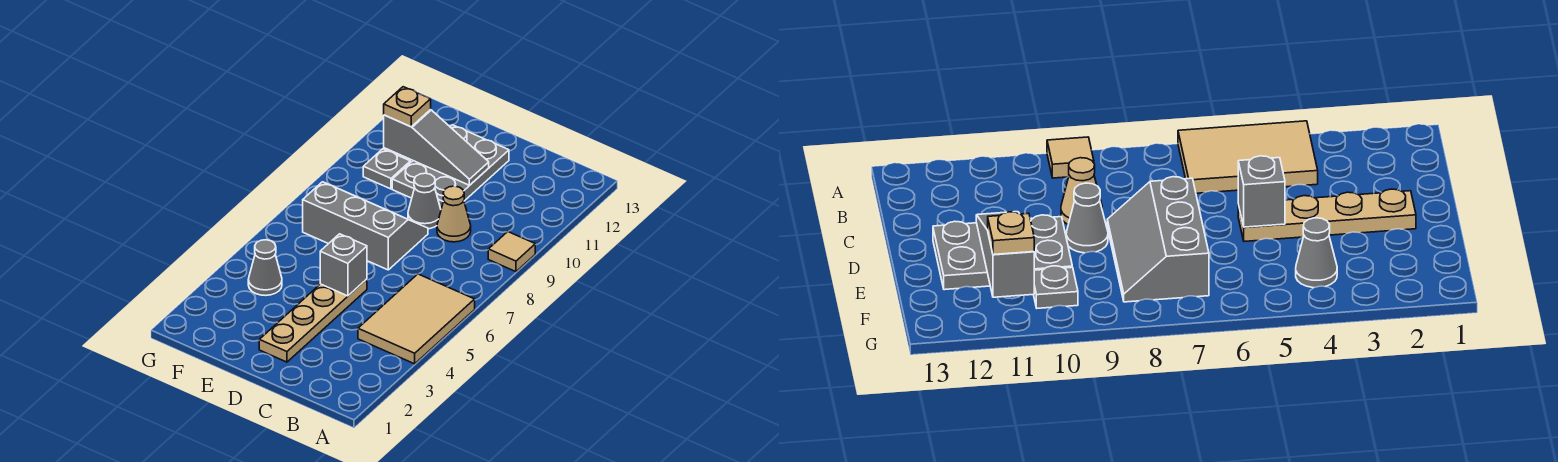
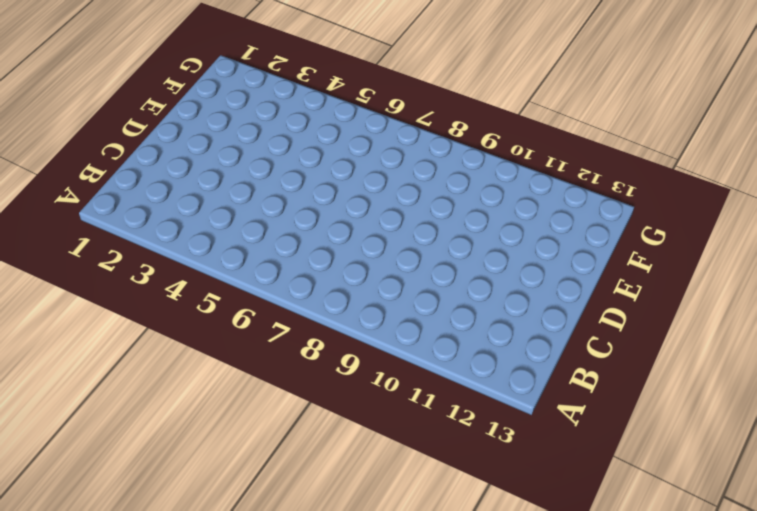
none -> tan 2x3 tile [358,274,475,364]
none -> tan 1x1 tile [488,232,535,272]
none -> tan 1x1 cone [437,186,471,242]

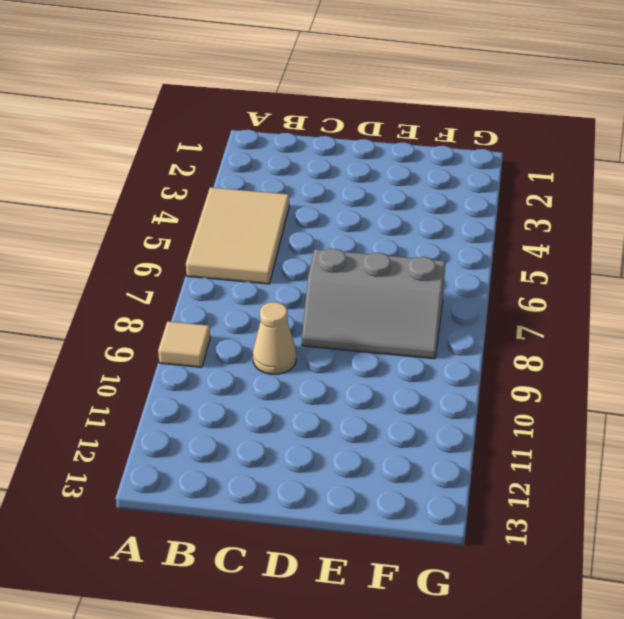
none -> tan 1x4 plate [259,279,367,362]
none -> grey 1x1 cone [408,173,441,229]
none -> grey 2x3 plate [392,125,509,209]

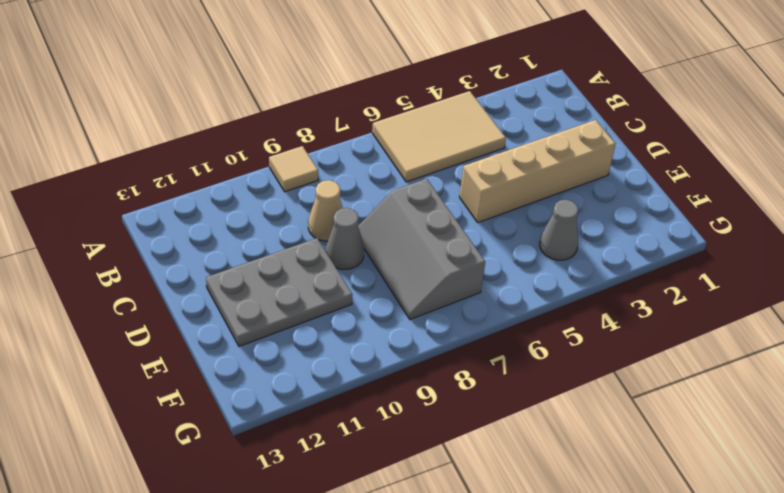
tan 1x4 brick [459,120,616,223] -> tan 1x4 plate [259,279,367,362]
none -> grey 1x1 plate [363,149,410,189]
none -> grey 1x1 brick [320,234,367,296]
none -> grey 1x3 slope [384,110,489,185]

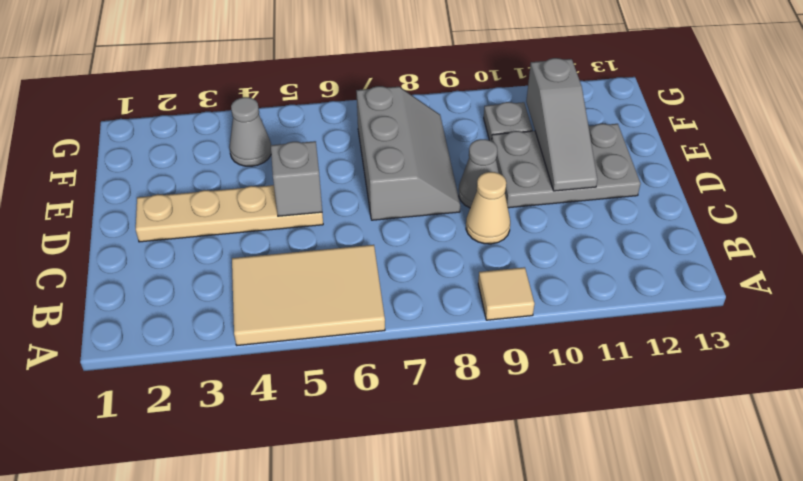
none -> tan 1x1 plate [384,87,431,127]

